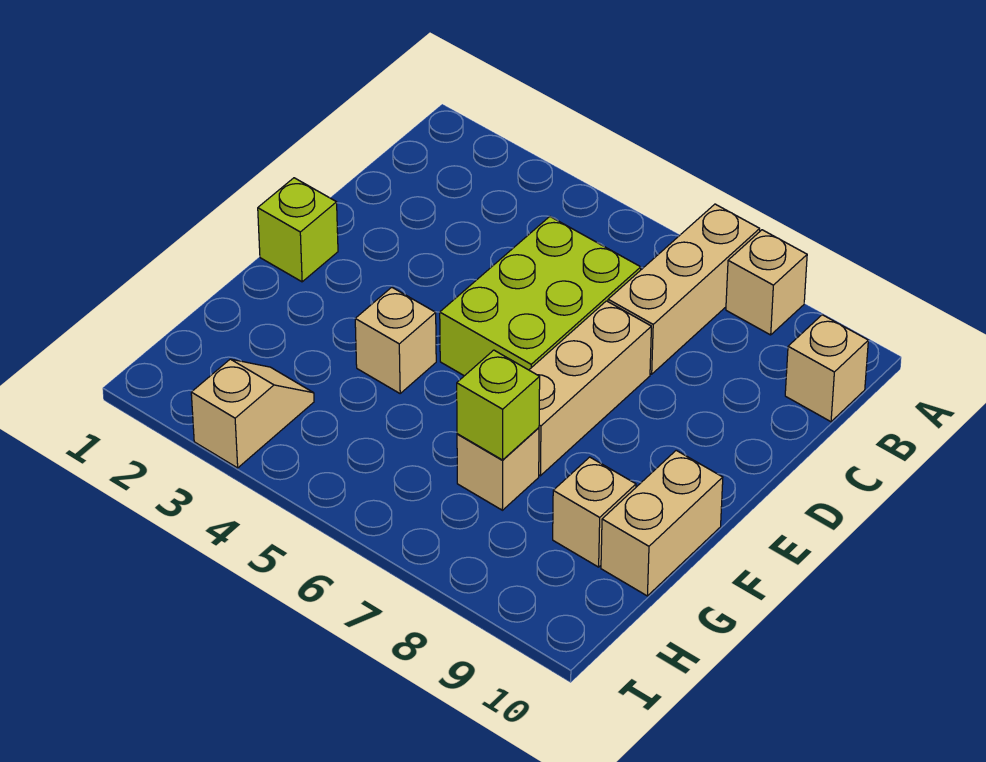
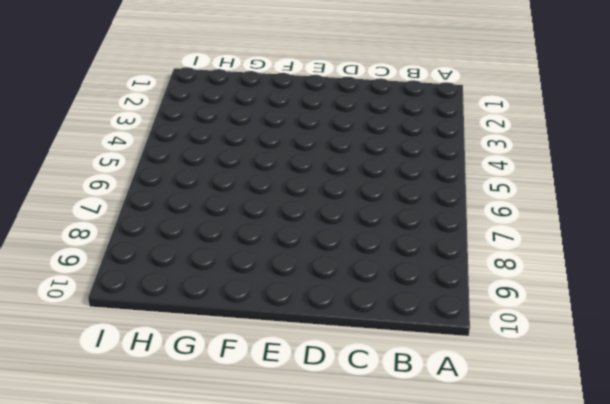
none -> tan 1x3 brick [608,204,760,374]
none -> tan 1x1 brick [726,230,807,335]
none -> tan 1x1 brick [785,315,868,422]

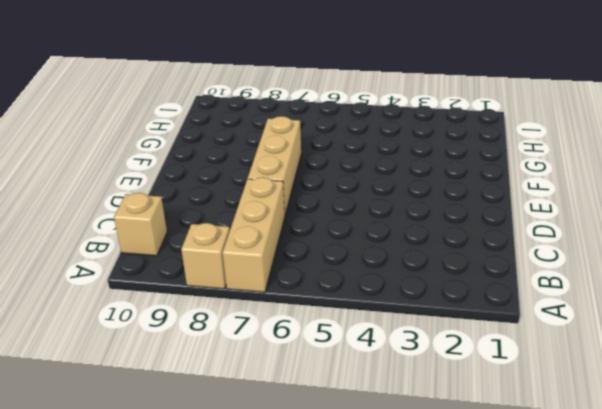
none -> lime 2x3 brick [440,217,641,376]
none -> lime 1x1 brick [258,178,338,282]
none -> tan 1x1 brick [355,287,436,393]

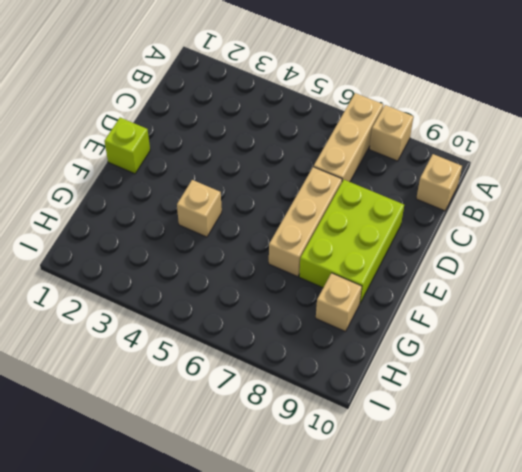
lime 2x3 brick [299,180,404,303] -> lime 2x3 brick moved to [440,217,641,376]
none -> tan 1x2 brick [601,450,723,596]
none -> tan 1x1 brick [457,428,539,510]
none -> tan 1x2 slope [191,359,314,468]

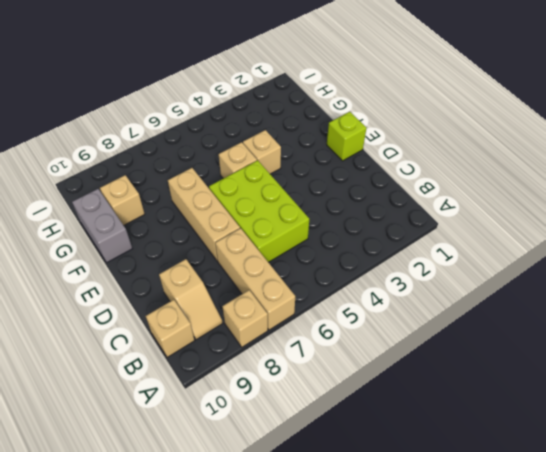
tan 1x2 slope [159,259,223,340] -> tan 1x2 slope moved to [191,359,314,468]
tan 1x1 brick [218,142,257,178] -> tan 1x1 brick moved to [457,428,539,510]
grey 1x2 brick [72,189,132,263] -> tan 1x2 brick [601,450,723,596]
none -> lime 1x1 brick [457,350,540,460]

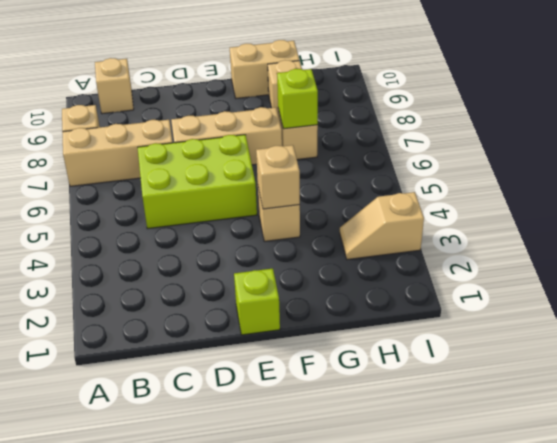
tan 1x1 brick [256,145,300,209] -> none

